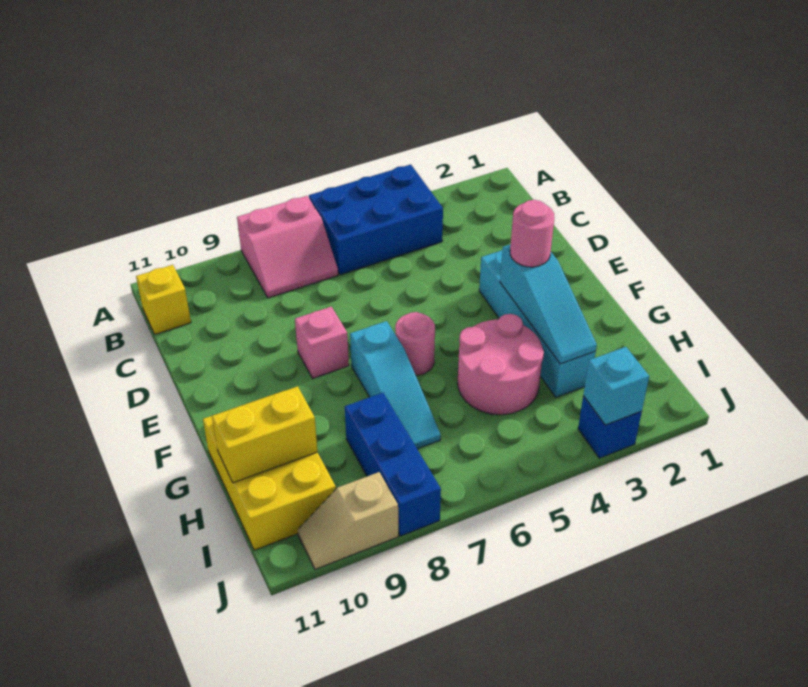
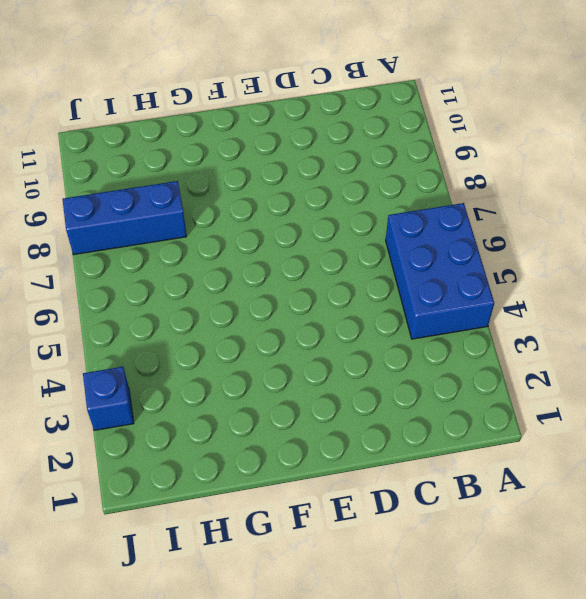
none -> pink 2x2 slope [237,196,338,298]
none -> yellow 1x1 brick [136,265,191,334]
none -> cyan 1x4 brick [479,250,596,397]

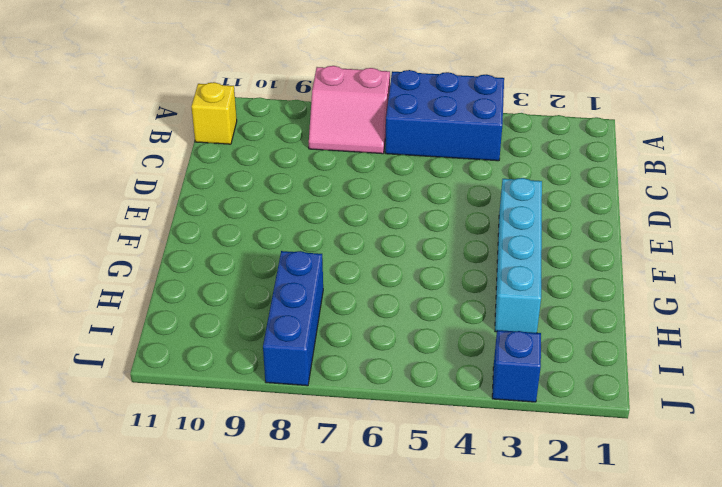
none -> pink 1x1 brick [295,307,349,378]
none -> pink 1x1 round brick [395,312,435,375]
none -> cyan 1x3 slope [350,321,441,449]

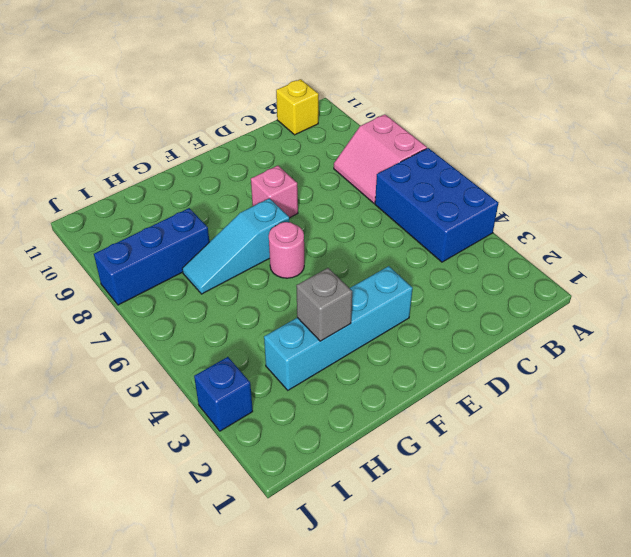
grey 1x1 brick [296,268,352,341] -> cyan 1x3 slope [500,244,597,364]
none -> pink 2x2 round brick [458,314,544,415]
none -> yellow 2x3 brick [203,391,336,550]
none -> tan 1x2 slope [298,472,398,569]

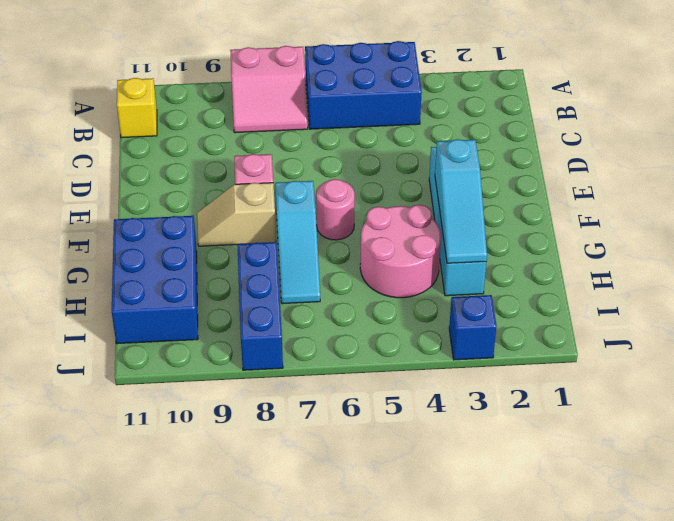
tan 1x2 slope [197,183,276,246] -> tan 1x2 slope moved to [298,472,398,569]
blue 2x3 brick [112,216,198,344] -> yellow 2x3 brick [203,391,336,550]
none -> yellow 1x2 brick [212,386,318,483]
none -> cyan 1x1 brick [583,347,649,425]
none -> pink 1x1 round brick [510,200,554,267]

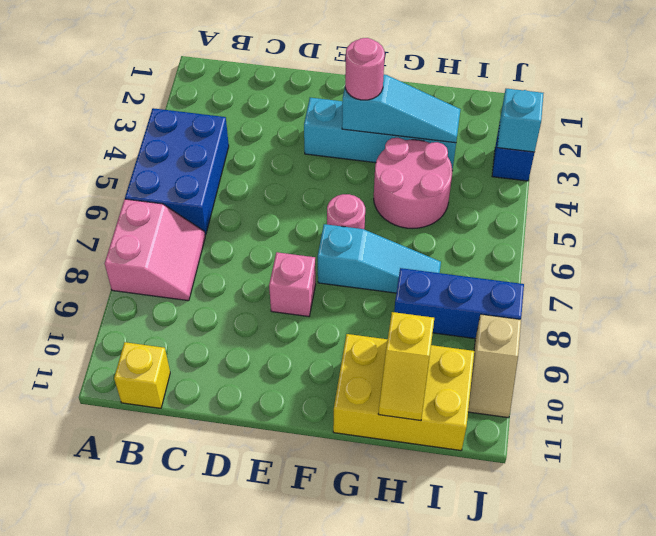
yellow 1x2 slope [378,312,434,421] -> yellow 1x2 brick [212,386,318,483]

